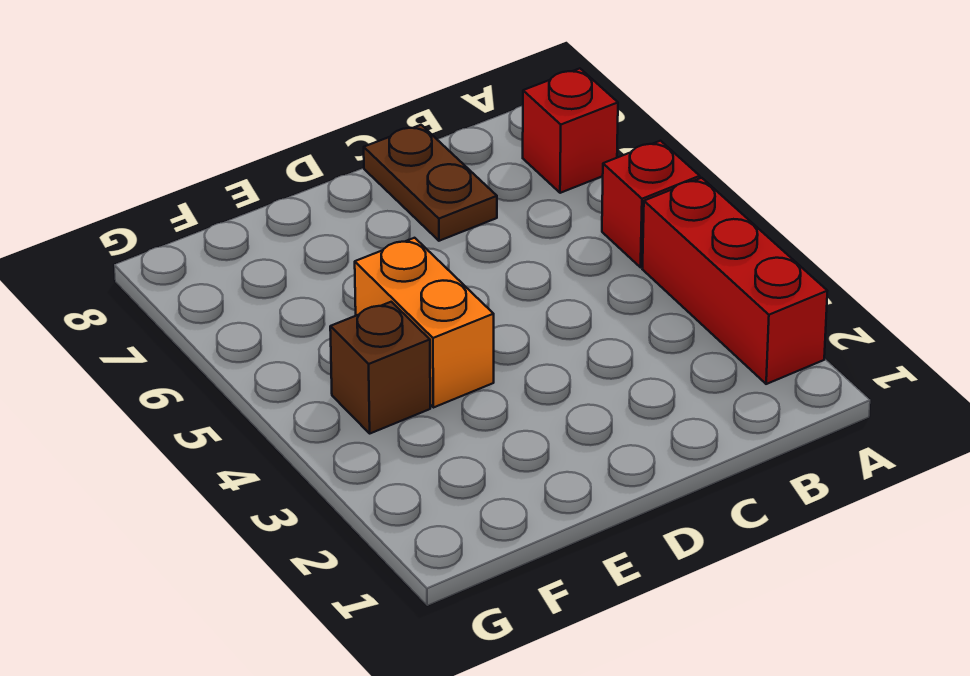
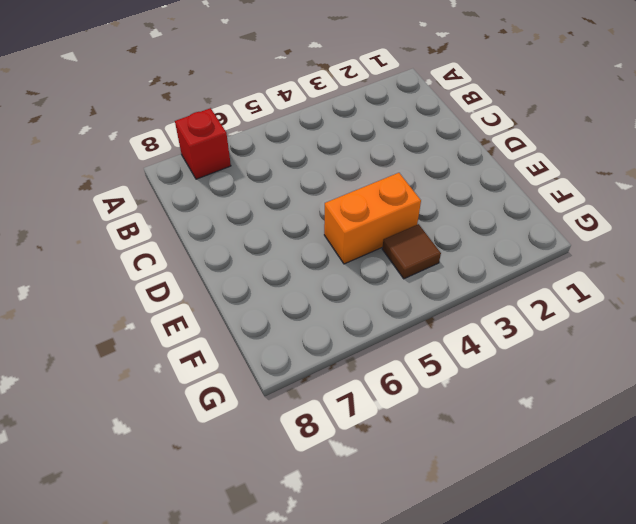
brown 1x1 tile [382,224,441,279] -> brown 1x1 brick [330,302,430,433]
none -> red 1x3 brick [643,178,827,384]
none -> red 1x1 brick [602,141,700,267]

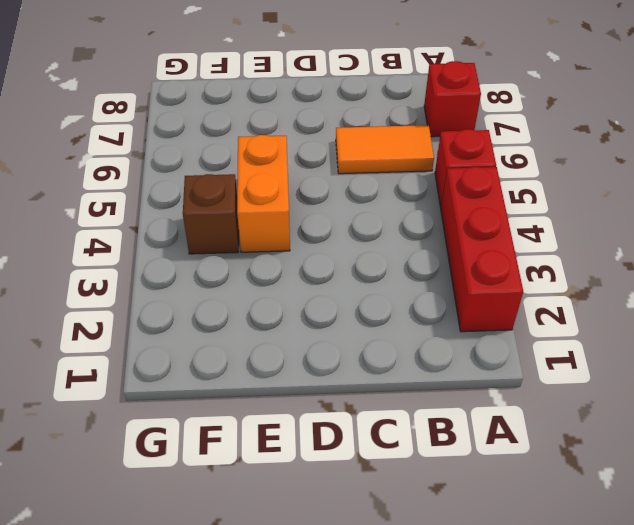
orange 1x2 tile [336,125,434,174] -> none
none -> brown 1x2 plate [364,125,497,241]

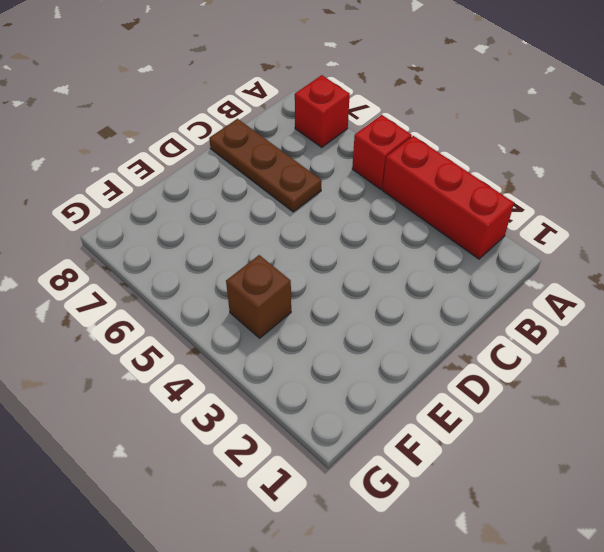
brown 1x3 plate [209,119,322,212] -> brown 1x2 plate [364,125,497,241]
none -> orange 1x2 brick [355,238,494,408]

